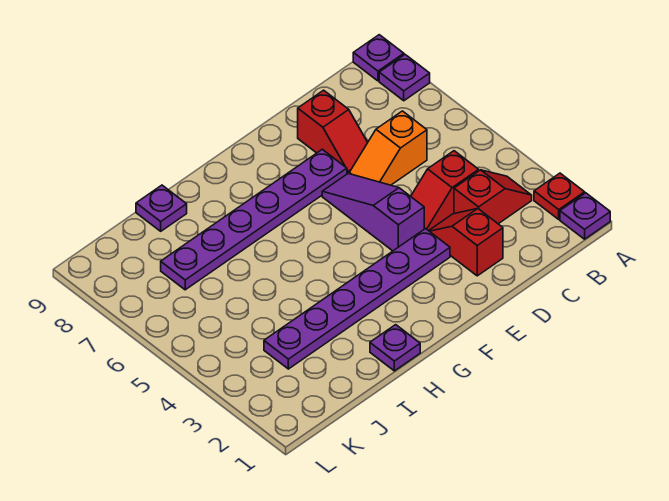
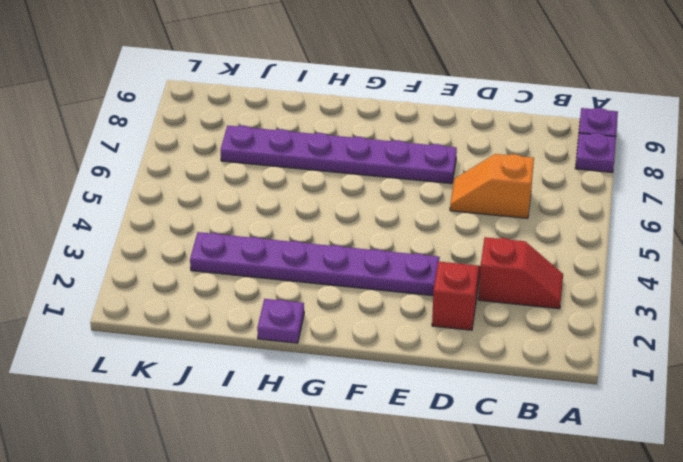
none -> purple 1x1 plate [560,193,610,239]
none -> red 1x1 plate [534,173,585,219]
none -> red 1x2 slope [411,151,479,231]

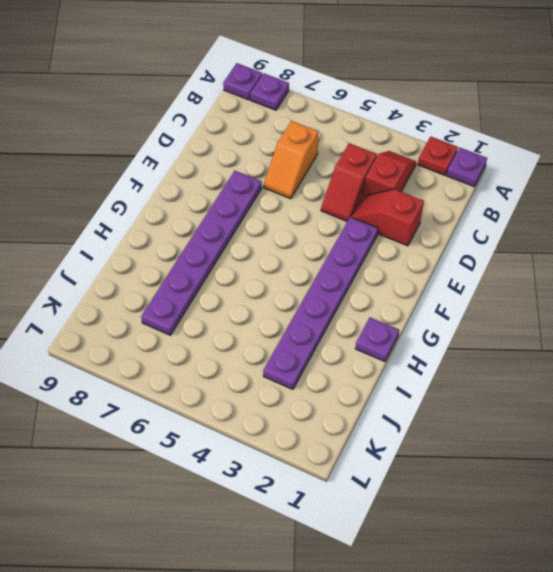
none -> red 1x2 slope [298,90,368,174]
none -> purple 1x3 slope [322,174,424,251]
none -> purple 1x1 plate [136,185,187,231]

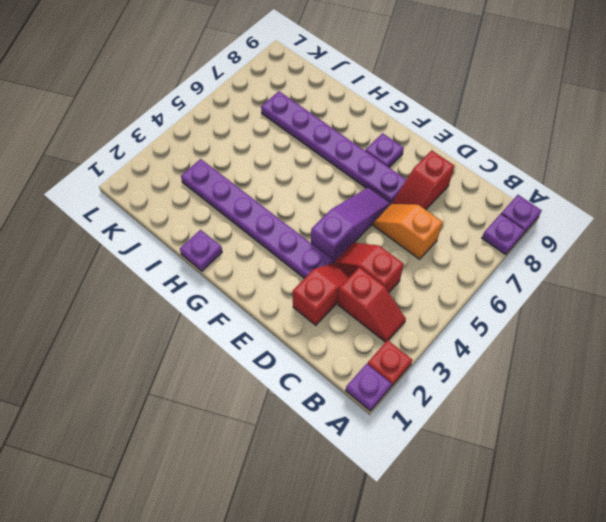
purple 1x1 plate [365,133,404,167] -> purple 1x1 plate moved to [136,185,187,231]

